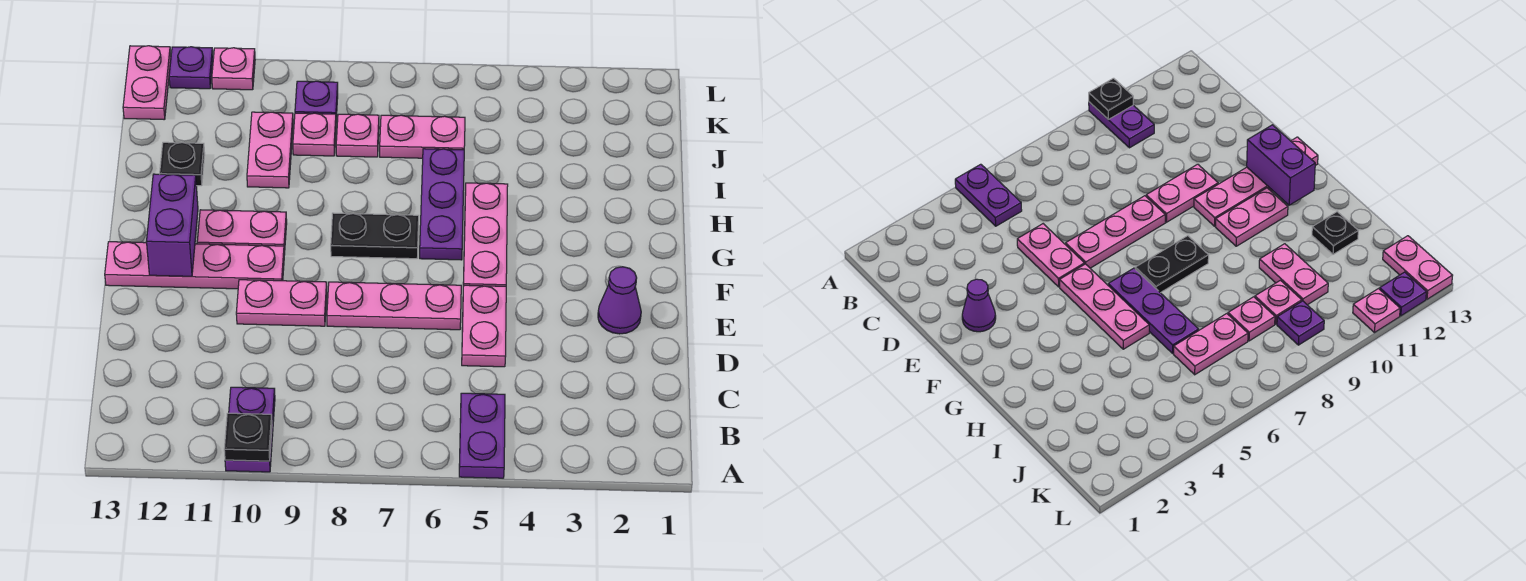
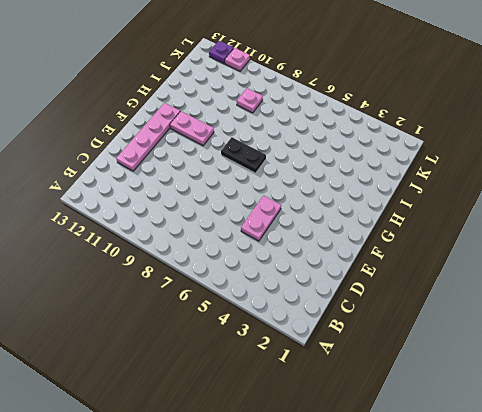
pink 1x4 plate [116,103,180,171] -> pink 1x4 plate turned to [105,242,284,289]
none -> purple 1x2 plate [459,393,505,478]
none -> purple 1x2 plate [225,387,275,472]
none -> purple 1x1 cone [598,267,641,334]

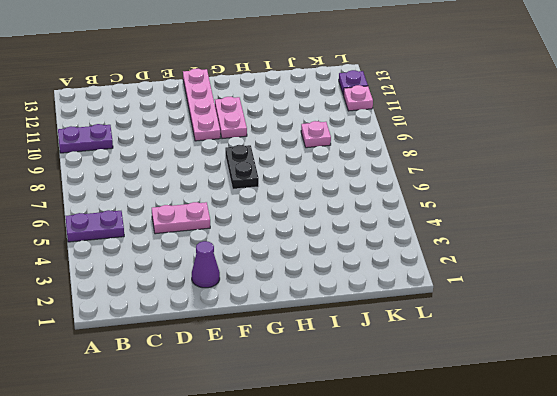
none -> pink 1x3 plate [327,282,461,330]
none -> pink 1x2 plate [236,280,327,326]
none -> pink 1x3 plate [463,183,508,286]

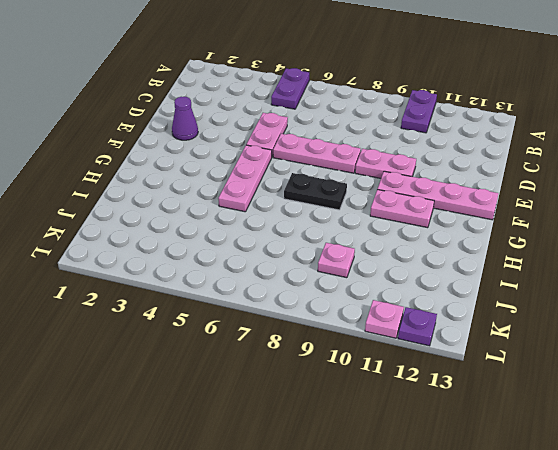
none -> purple 1x3 plate [420,149,464,260]
none -> pink 1x2 plate [247,112,293,188]
none -> black 1x1 plate [160,142,205,186]

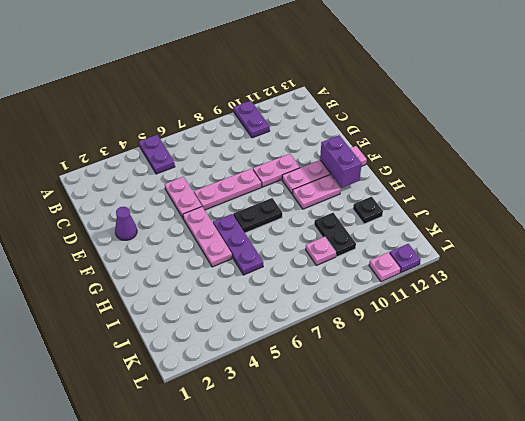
black 1x2 plate [314,213,356,257] -> pink 1x2 plate [247,112,293,188]
none -> pink 1x2 plate [380,115,465,158]
none -> pink 1x1 plate [336,114,379,157]
none -> purple 1x1 plate [295,81,338,117]

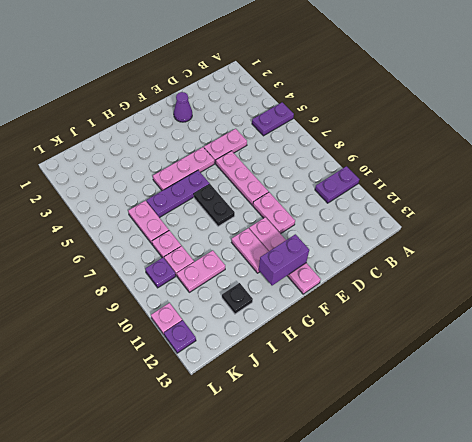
none -> pink 1x2 plate [123,46,171,120]
none -> black 1x1 plate [224,413,272,461]

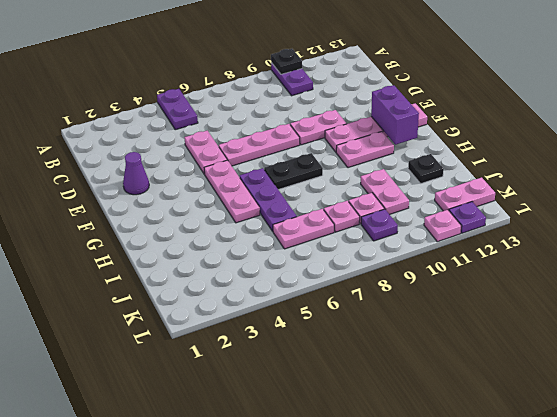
pink 1x2 plate [435,177,495,211] -> pink 1x2 plate turned to [123,46,171,120]

